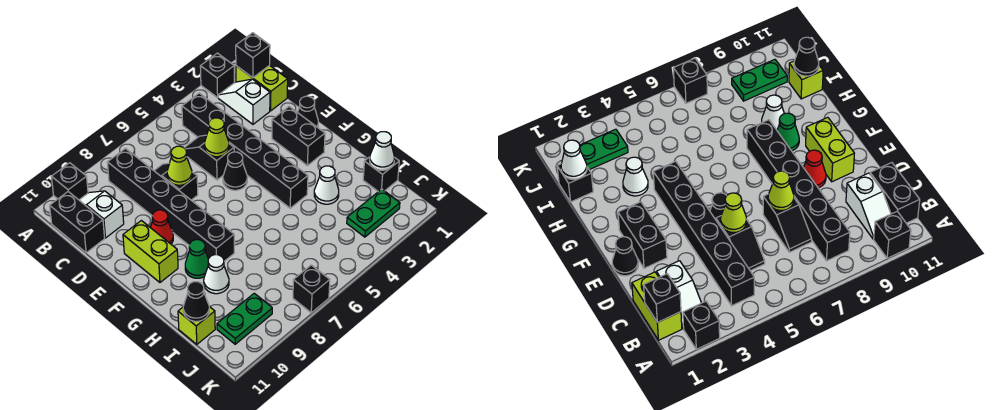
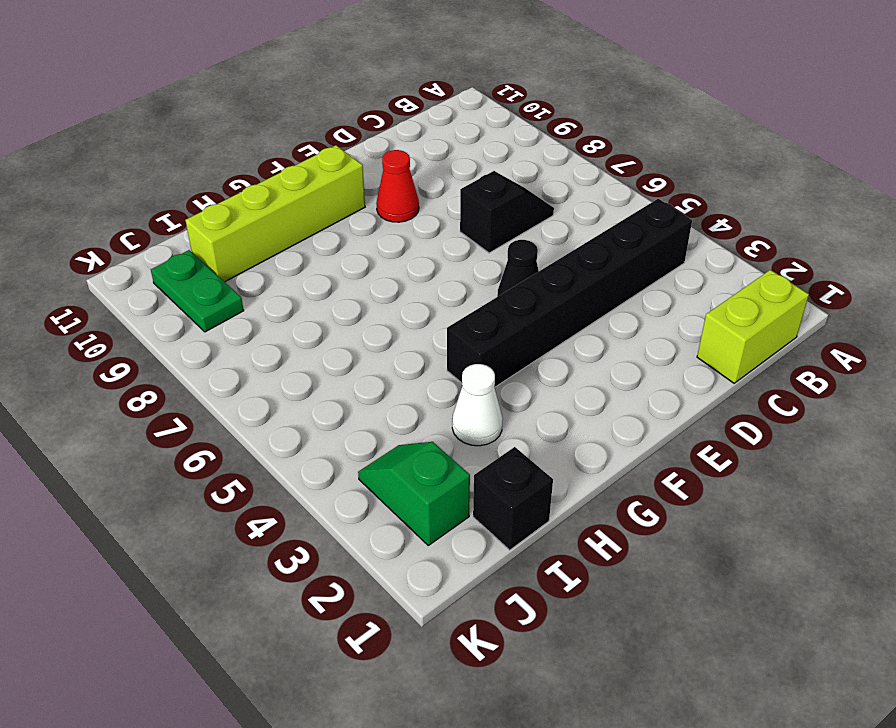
lime 1x4 brick [185,145,365,282] -> lime 1x2 brick [123,221,178,282]
green 1x2 slope [358,442,470,545] -> green 1x2 plate [347,189,400,237]
none -> black 1x1 brick [200,53,234,98]
none -> black 1x1 brick [52,163,88,200]
none -> white 1x2 slope [218,79,270,124]

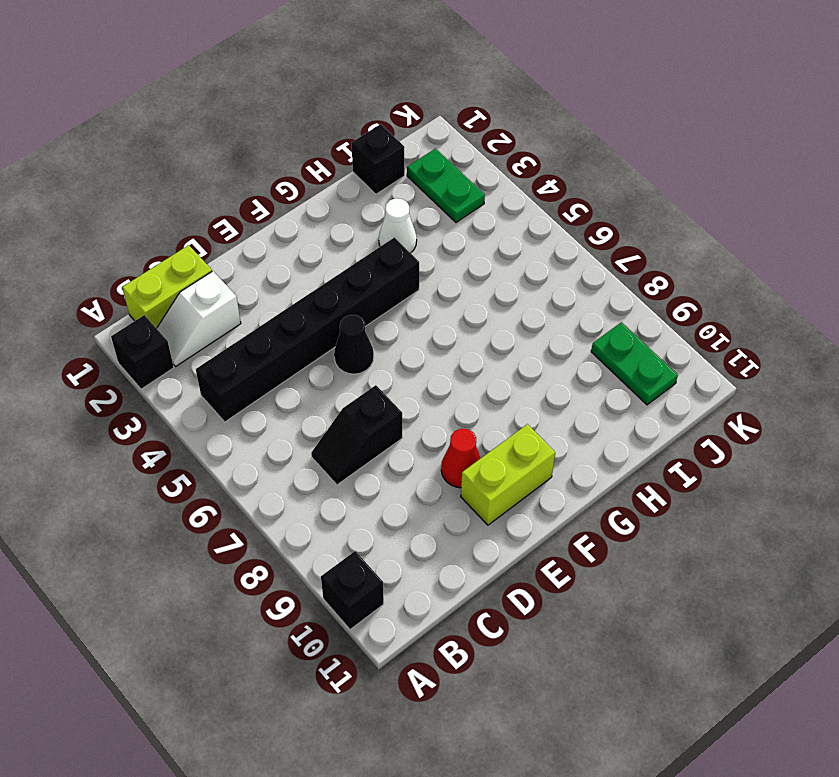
none -> black 1x6 brick [107,149,234,261]
none -> white 1x2 slope [79,191,124,238]
none -> black 1x2 brick [50,192,105,253]

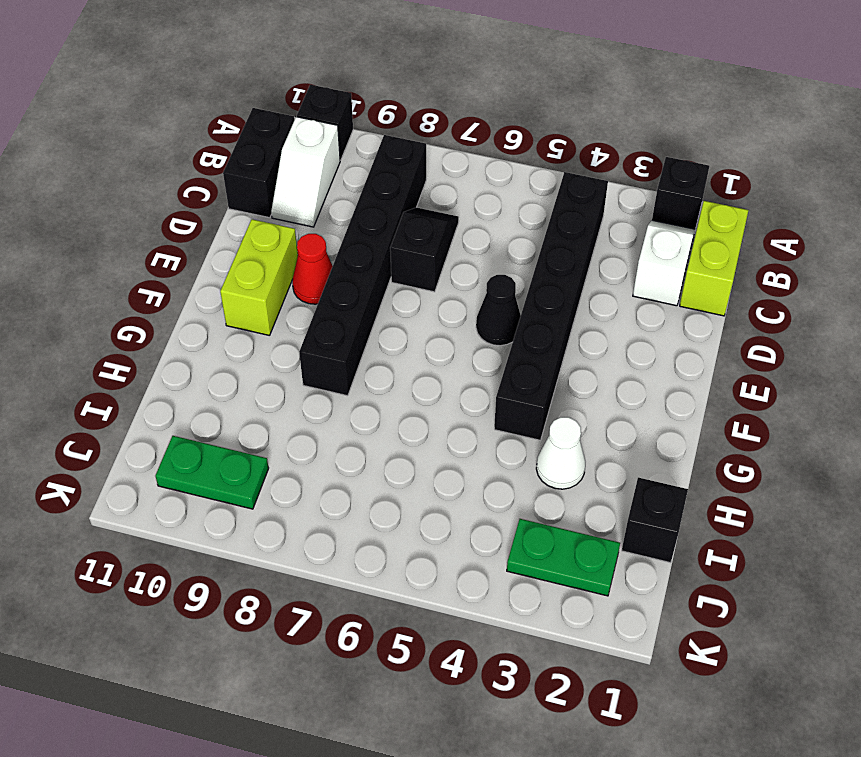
white 1x2 slope [271,117,340,227] -> white 1x2 slope turned to [79,191,124,238]
none -> black 1x2 slope [185,135,234,180]
none -> black 1x1 cone [298,96,318,127]
none -> black 1x2 brick [272,107,325,166]

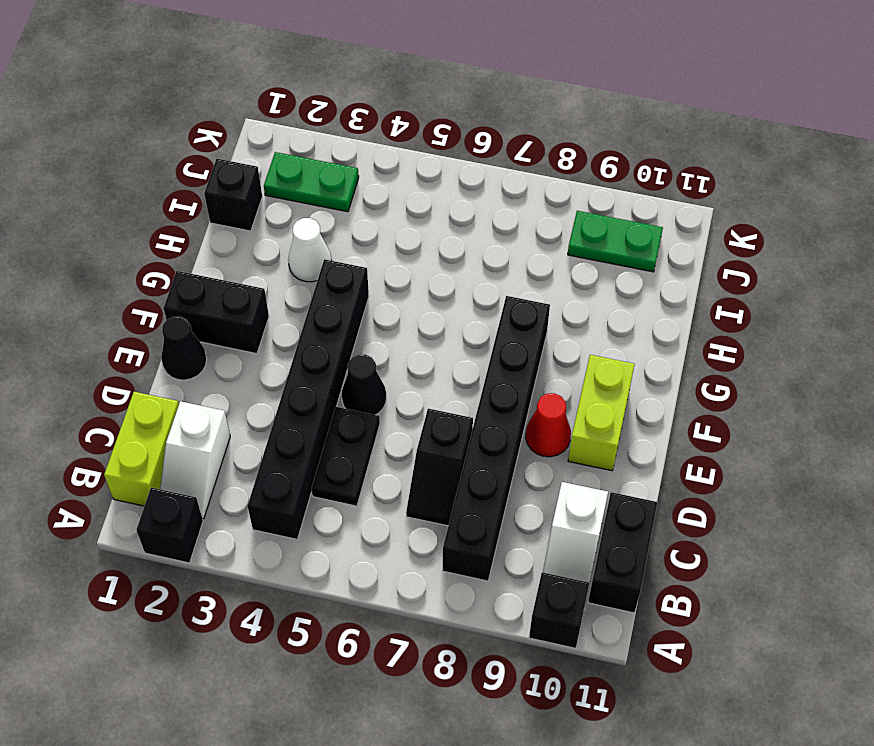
black 1x2 plate [311,407,380,506] -> black 1x2 slope [185,135,234,180]
black 1x2 brick [163,271,269,354] -> black 1x2 brick turned to [272,107,325,166]
none -> green 1x1 cone [185,240,208,278]
none -> white 1x1 cone [204,255,229,294]
none -> lime 1x1 brick [178,307,215,344]

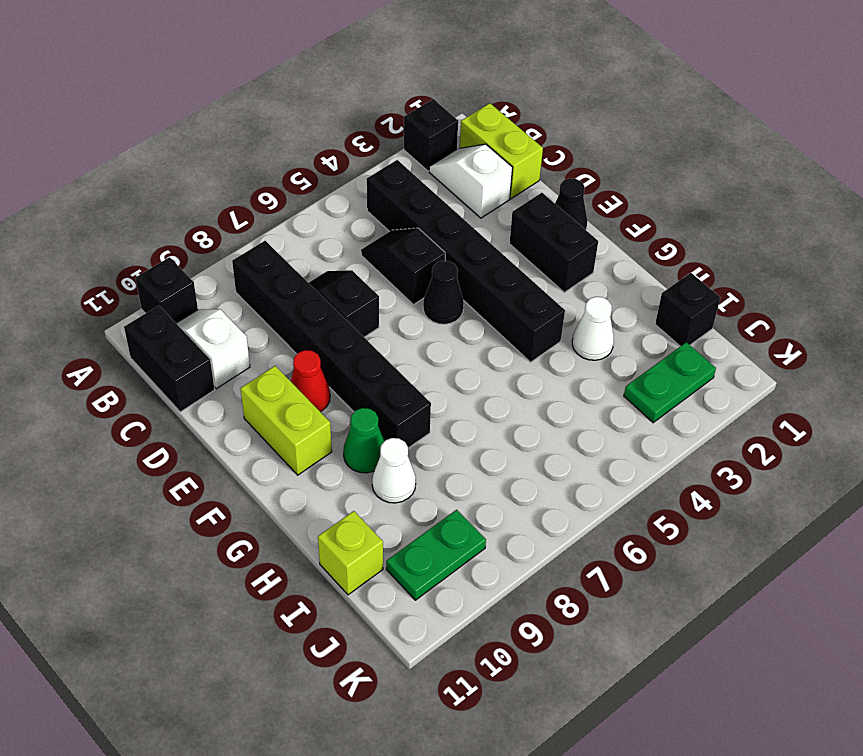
none -> black 1x1 brick [293,265,330,313]
none -> black 1x1 brick [236,33,270,78]
none -> lime 1x1 cone [205,118,229,157]

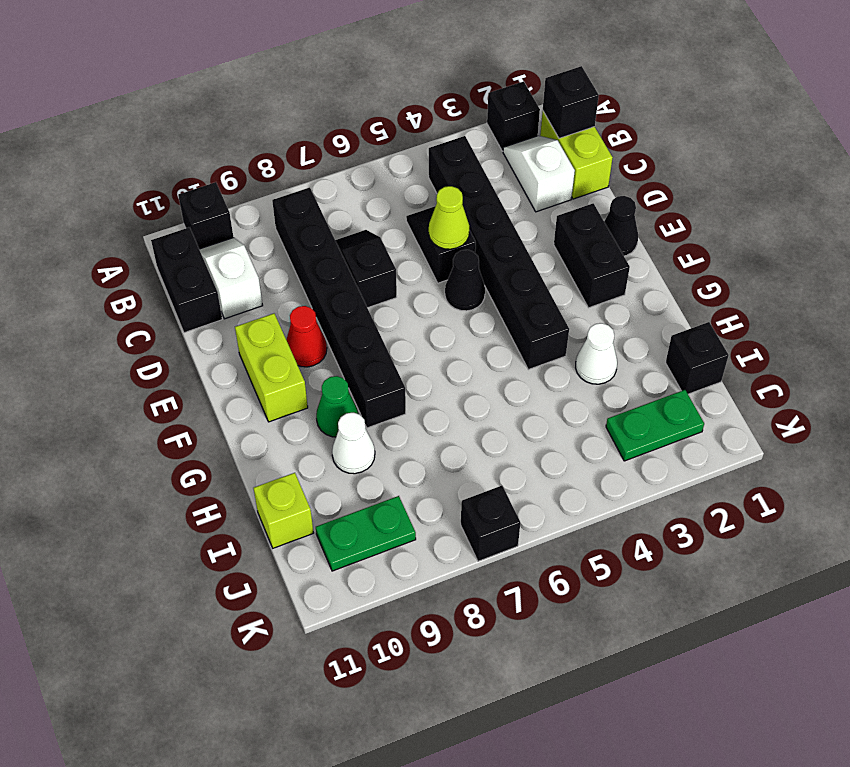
none -> lime 1x1 cone [167,146,192,185]
none -> white 1x1 cone [370,132,394,170]
none -> black 1x1 cone [183,282,209,321]

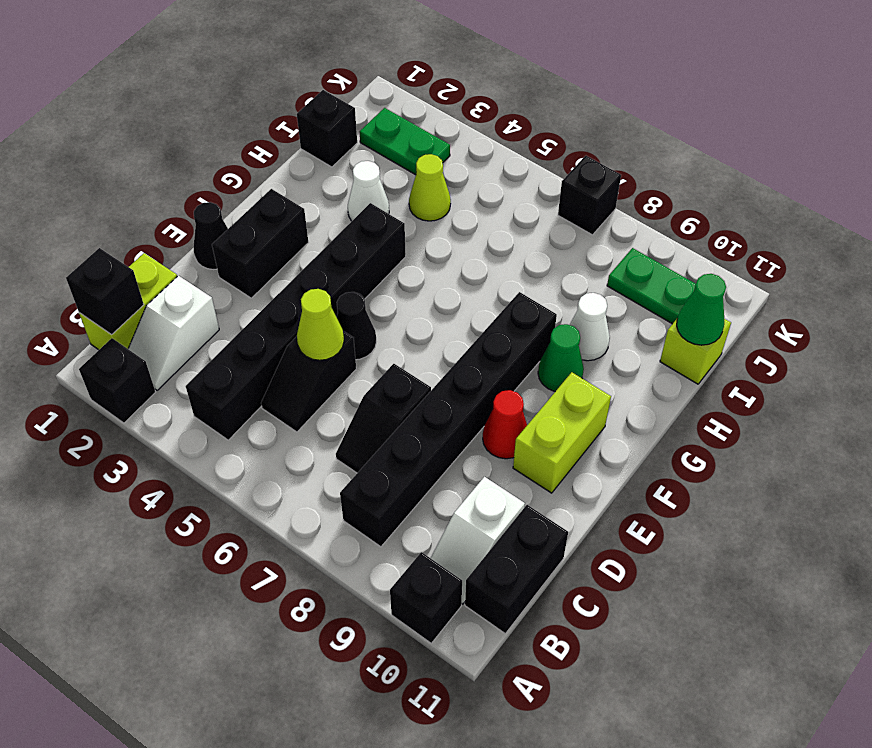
lime 1x1 cone [409,154,451,221] -> lime 1x1 cone moved to [167,146,192,185]
green 1x1 cone [677,274,726,345] -> black 1x1 cone [183,282,209,321]
none -> white 1x1 cone [370,132,394,170]

